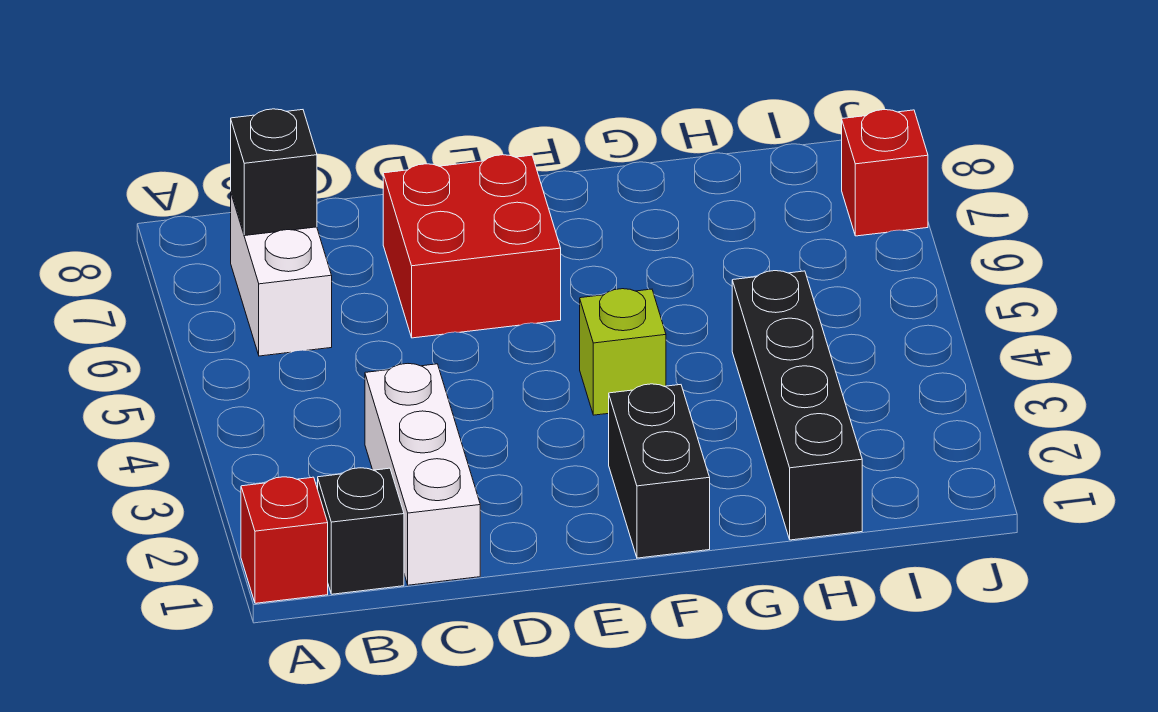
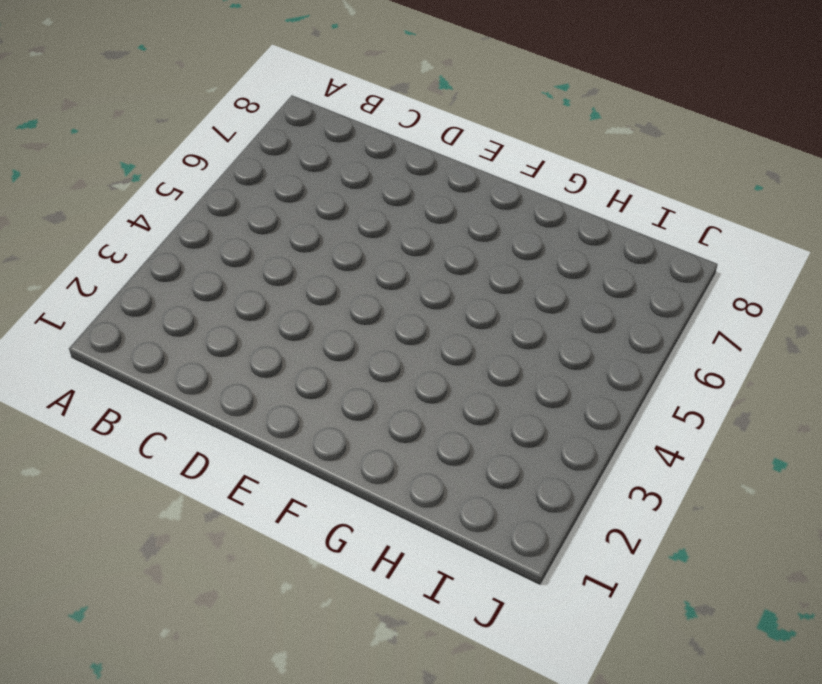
none -> red 1x1 brick [241,477,328,603]
none -> black 1x1 brick [318,468,404,594]

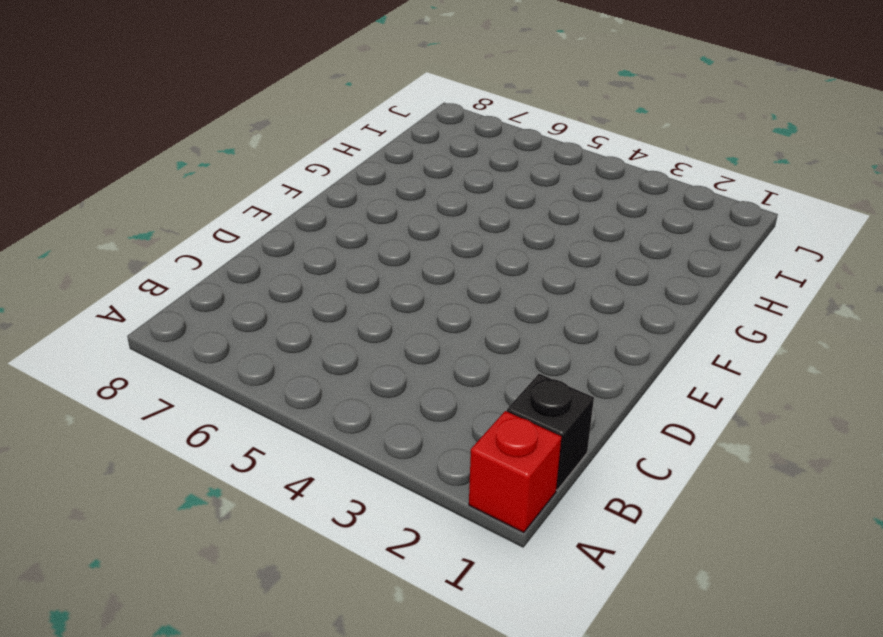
none -> white 1x2 brick [231,194,332,356]
none -> white 1x3 brick [365,364,480,585]

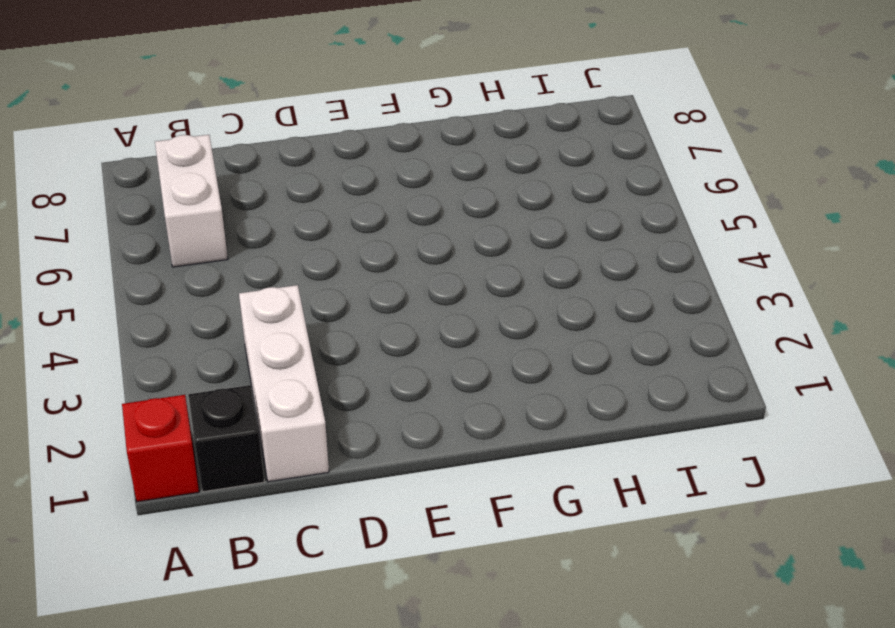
none -> red 2x2 brick [383,155,561,338]
none -> black 1x2 brick [609,384,710,558]

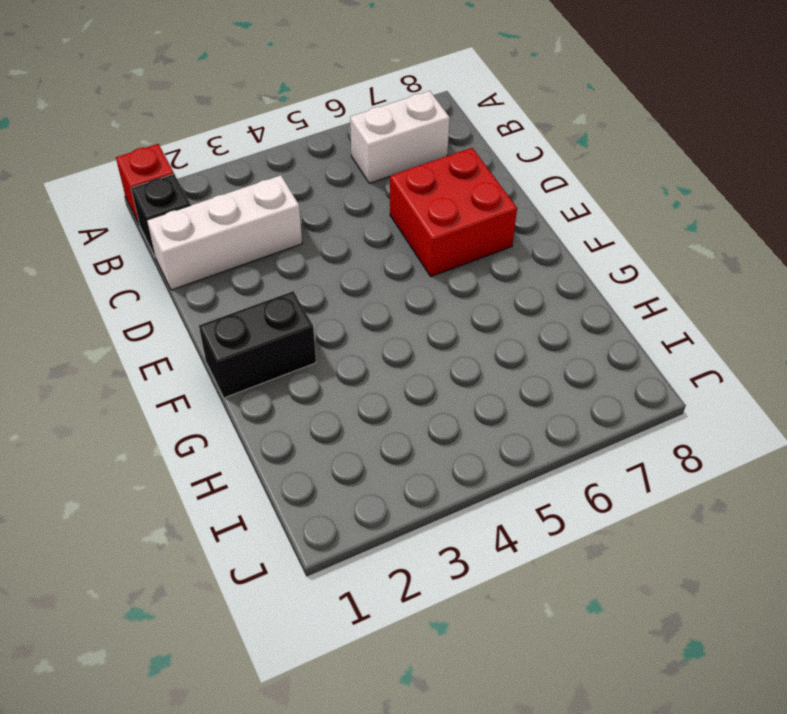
none -> lime 1x1 brick [580,289,666,415]
none -> black 1x4 brick [732,271,862,540]

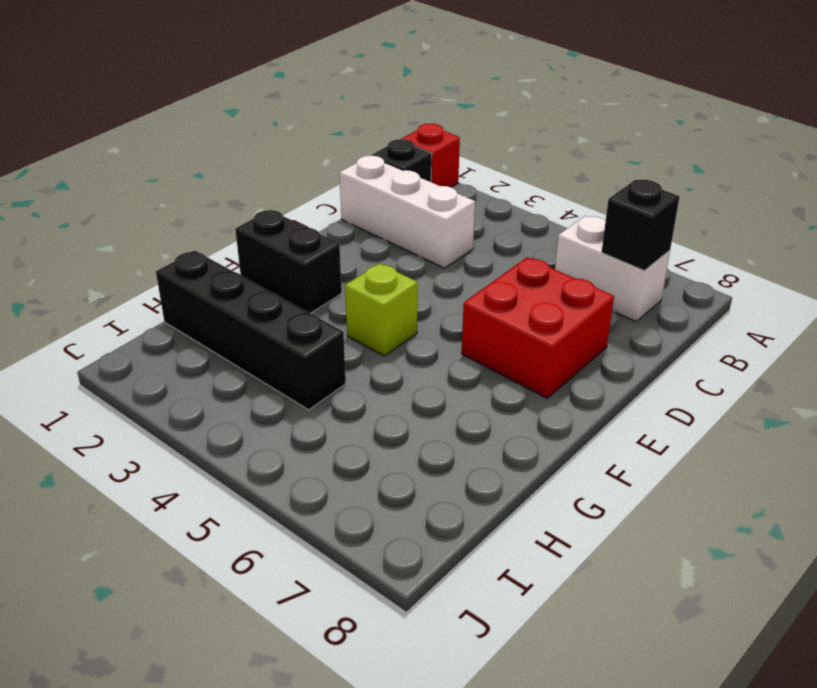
none -> red 1x1 brick [842,110,928,236]

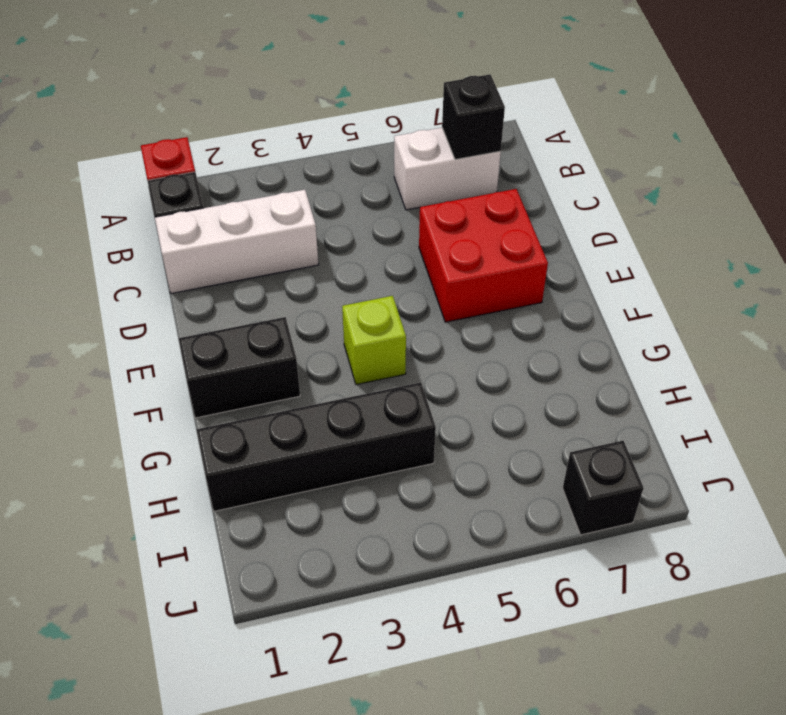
black 1x1 brick [563,441,643,535] -> red 1x1 brick [842,110,928,236]

